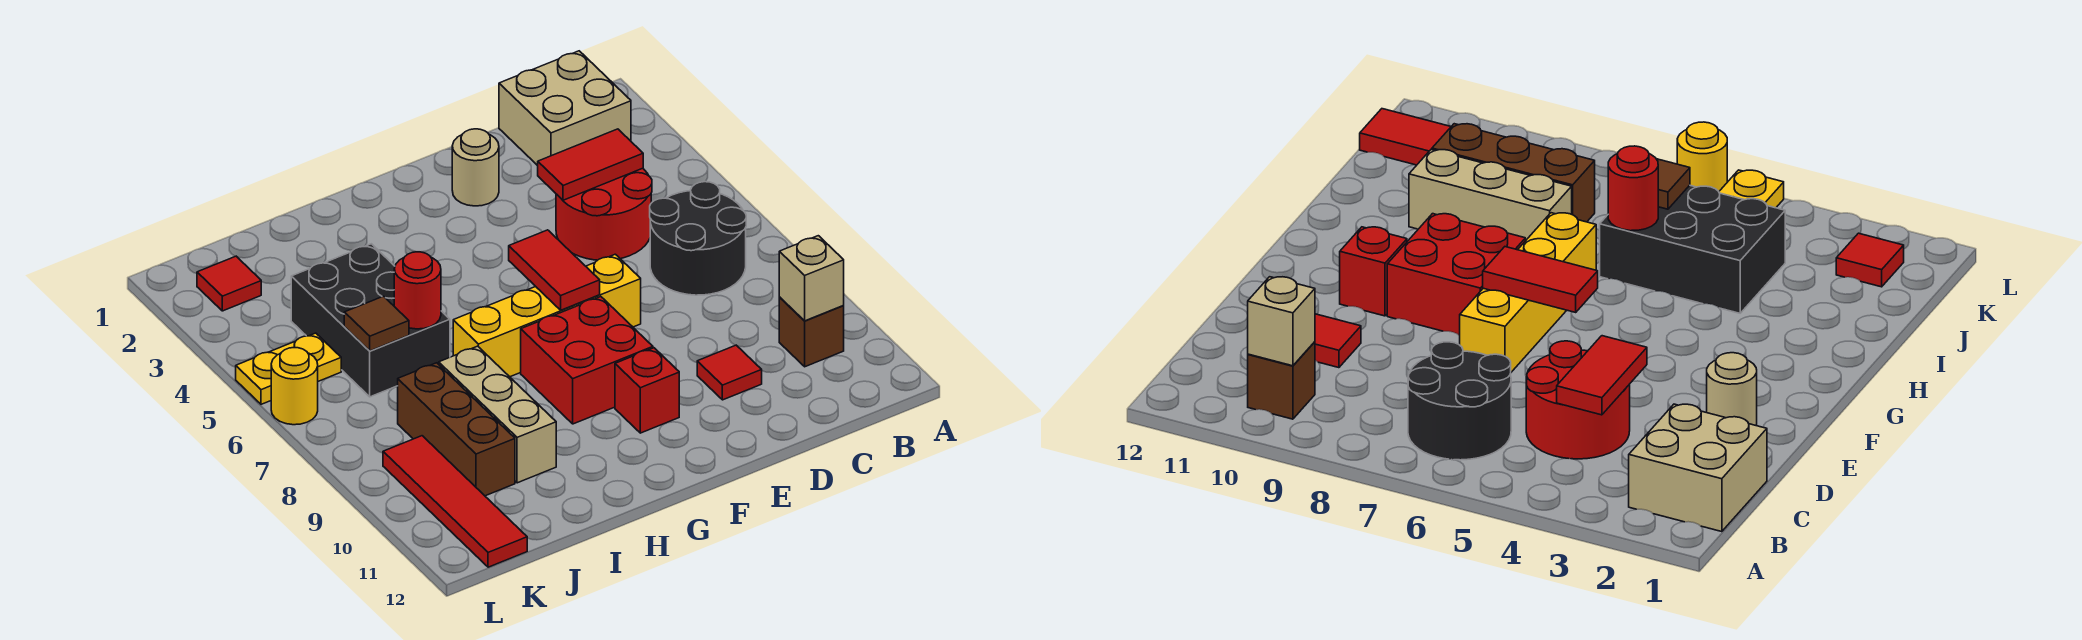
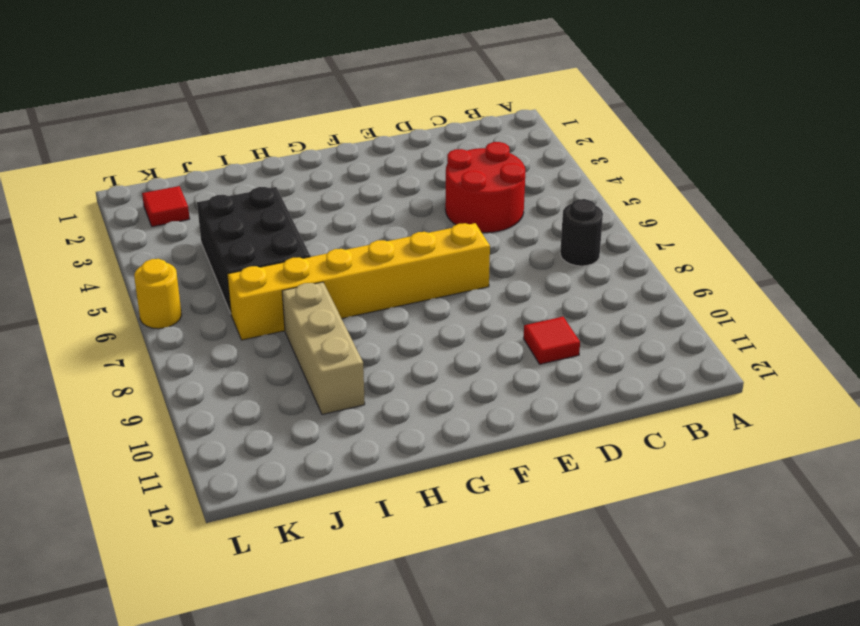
black 1x1 round brick [560,199,603,266] -> black 2x2 round brick [650,182,746,295]
yellow 1x6 brick [227,223,490,340] -> yellow 1x4 brick [453,254,641,377]
none -> tan 2x2 brick [499,51,631,166]
none -> brown 1x1 brick [779,297,844,367]
none -> tan 1x1 round brick [452,129,499,206]

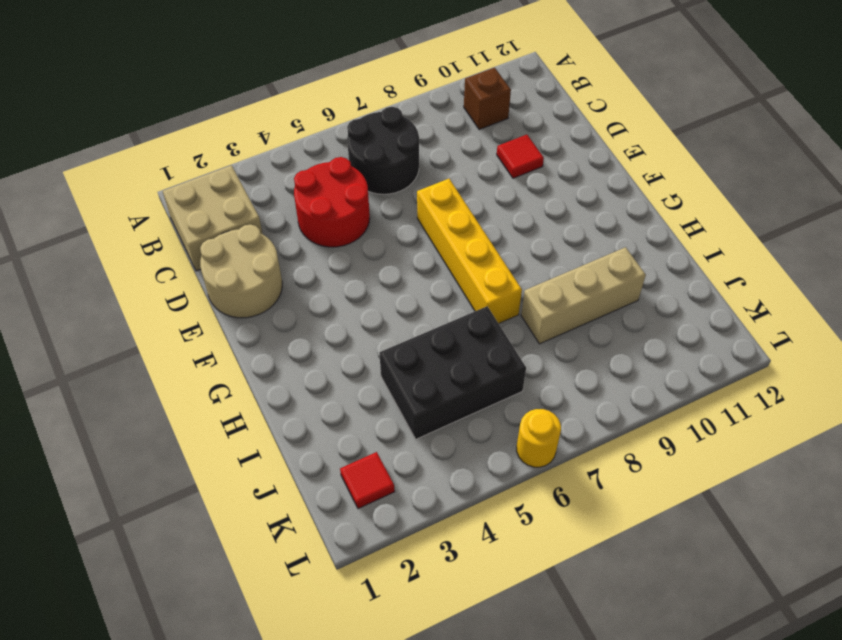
tan 2x2 round brick [200,224,282,318] -> tan 1x1 round brick [452,129,499,206]
none -> red 2x2 brick [521,297,653,424]
none -> red 1x1 brick [615,348,679,433]
none -> brown 1x3 brick [398,363,515,496]

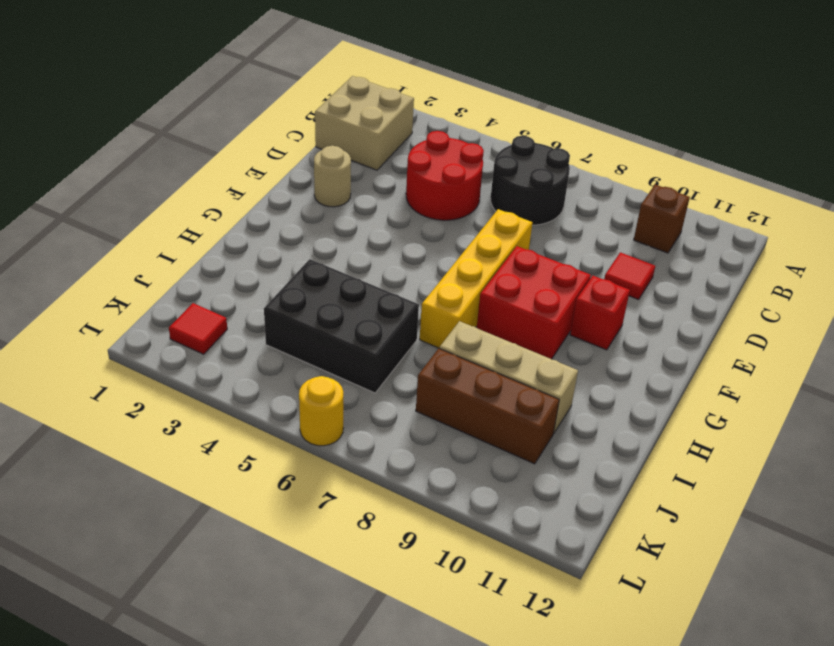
none -> yellow 1x2 plate [236,333,341,404]
none -> red 1x4 tile [383,436,527,567]
none -> tan 1x1 brick [779,236,844,321]

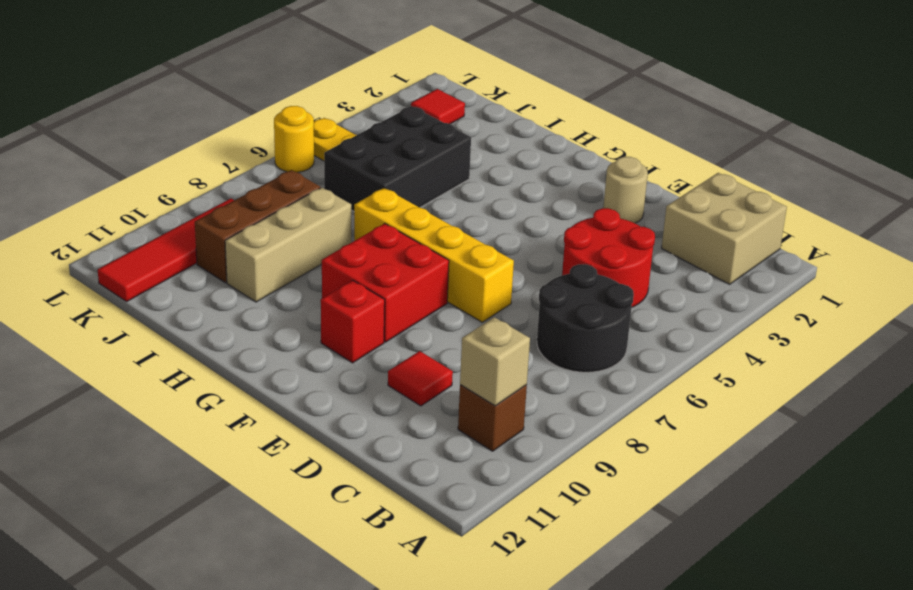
none -> red 1x2 tile [538,129,643,200]
none -> red 1x2 tile [509,230,600,310]
none -> red 1x1 round brick [394,252,441,329]

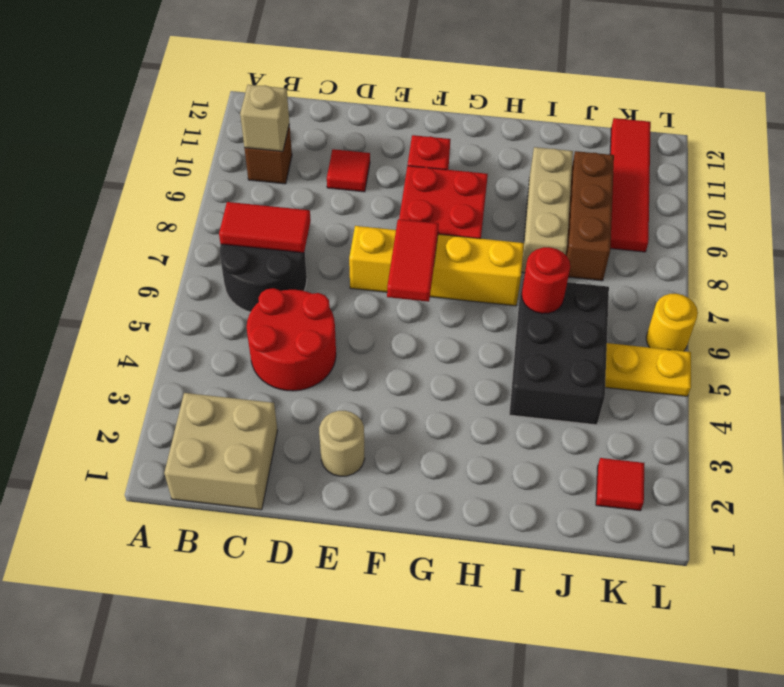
red 1x2 tile [219,202,311,253] -> red 1x2 tile moved to [538,129,643,200]
none -> brown 1x1 tile [344,296,409,351]

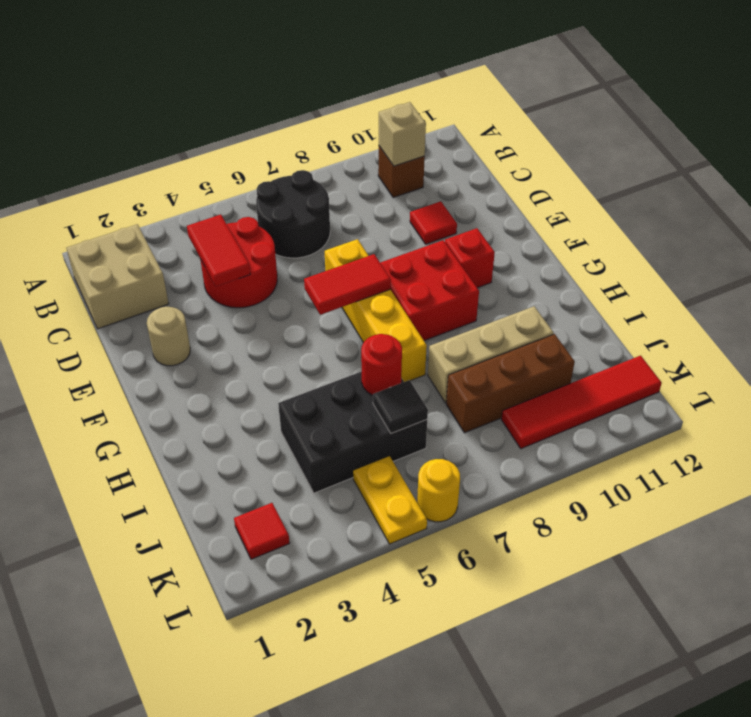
black 1x1 tile [373,380,428,434] -> brown 1x1 tile [344,296,409,351]

